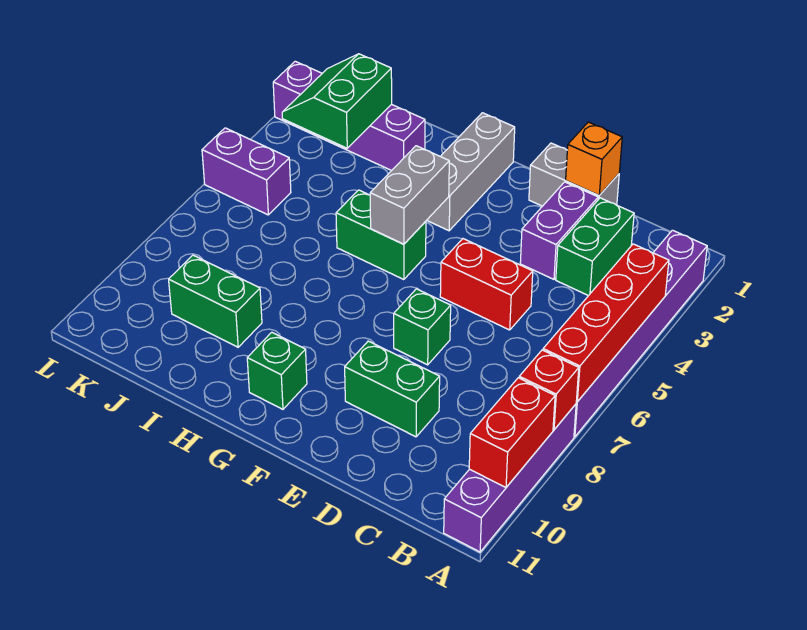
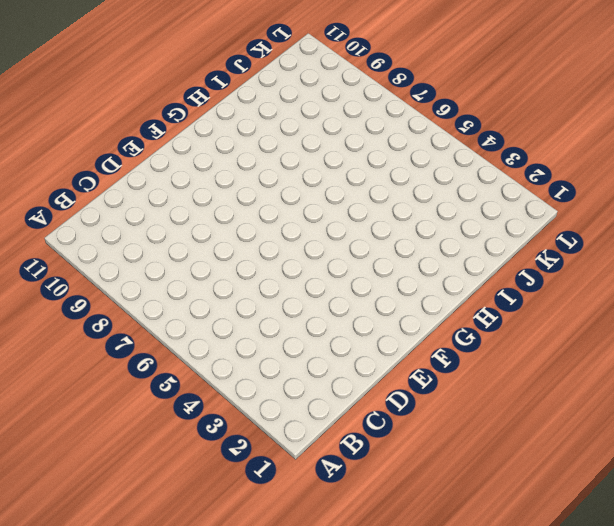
none -> purple 1x6 brick [574,230,707,437]
none -> purple 1x4 brick [444,404,576,552]
none -> green 1x2 brick [556,198,634,296]

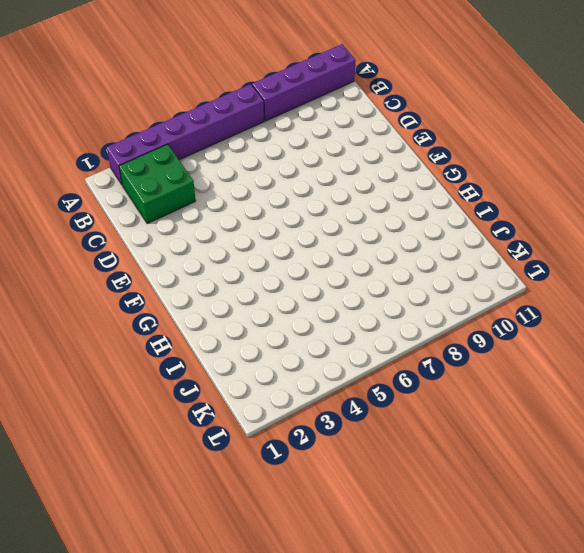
green 2x2 brick [119,144,196,224] -> green 1x2 brick [556,198,634,296]
none -> grey 1x2 brick [529,143,619,206]
none -> purple 1x2 brick [520,182,598,279]
none -> red 1x2 brick [440,239,533,330]

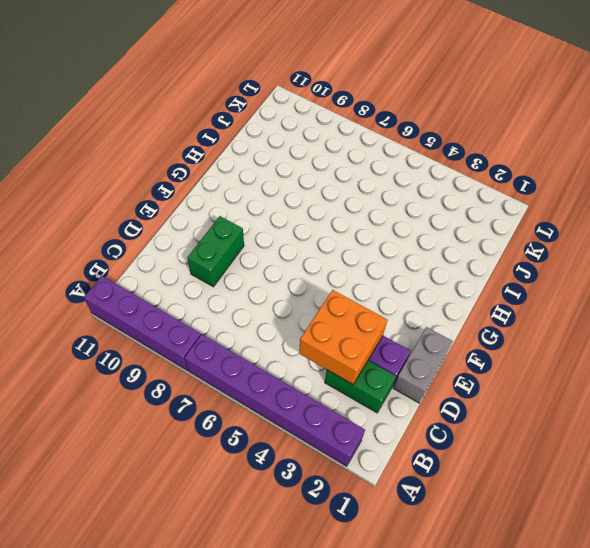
orange 2x2 brick [299,290,387,384] -> none
none -> red 1x2 brick [440,239,533,330]
none -> green 1x1 brick [394,289,451,365]
none -> grey 1x3 brick [427,113,515,231]

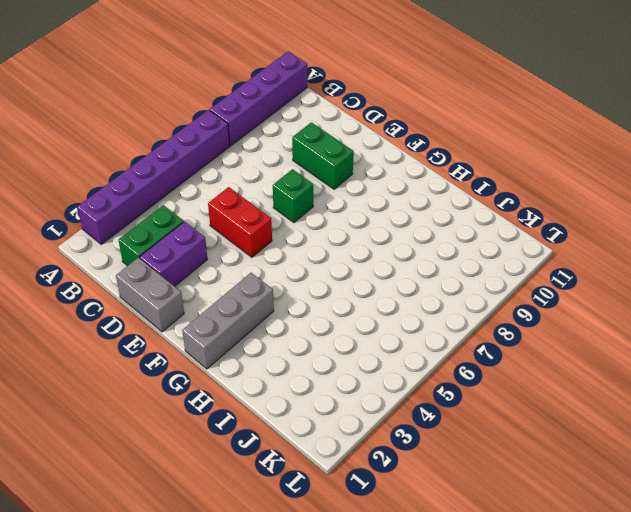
none -> green 1x2 brick [336,190,426,280]
none -> green 1x1 brick [247,332,307,409]
none -> purple 1x4 brick [273,61,425,171]

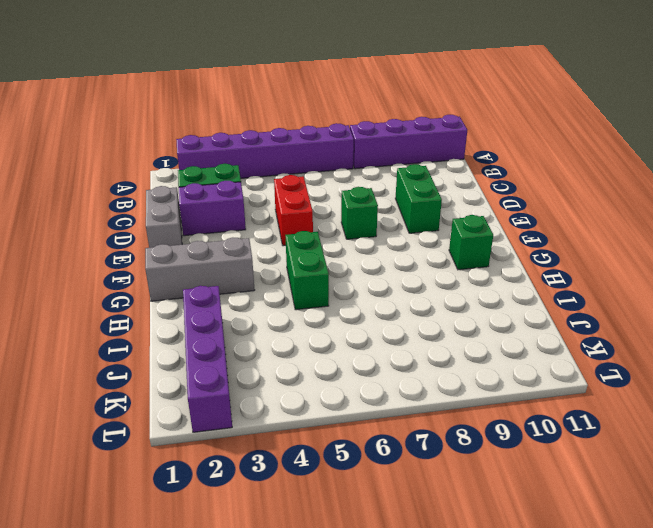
none -> green 1x2 brick [169,255,262,347]
none -> purple 1x2 brick [202,128,291,215]
none -> red 1x4 brick [543,244,669,402]

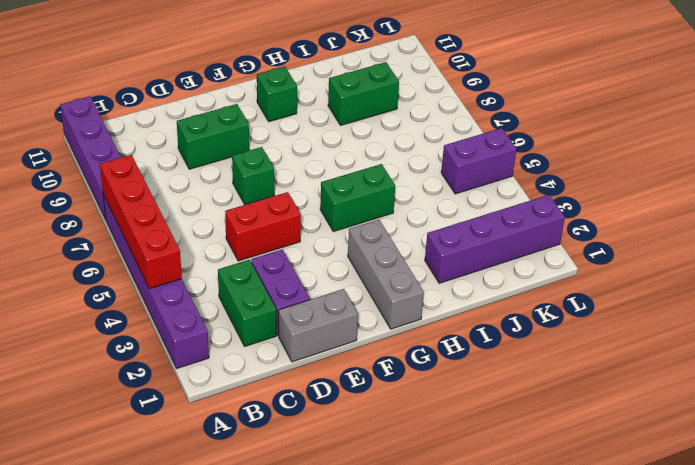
none -> red 1x1 brick [519,350,579,430]
none -> red 1x2 brick [469,378,555,487]
none -> orange 1x1 brick [566,122,622,195]

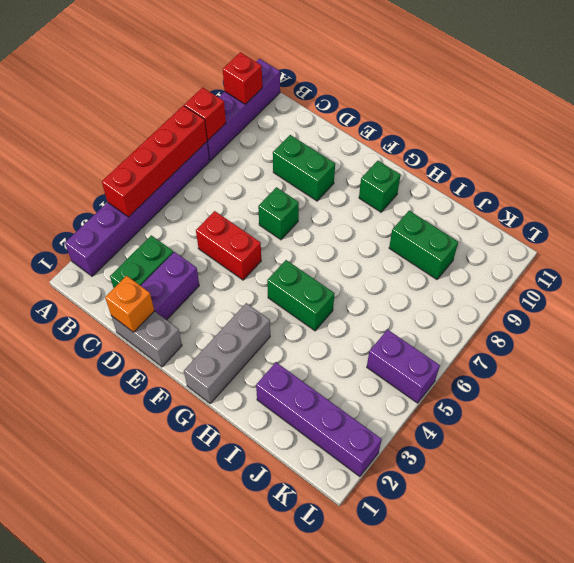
red 1x1 brick [223,52,262,104] -> red 1x2 brick [469,378,555,487]
none -> grey 1x2 brick [370,146,449,244]
none -> green 2x2 slope [282,54,392,148]

